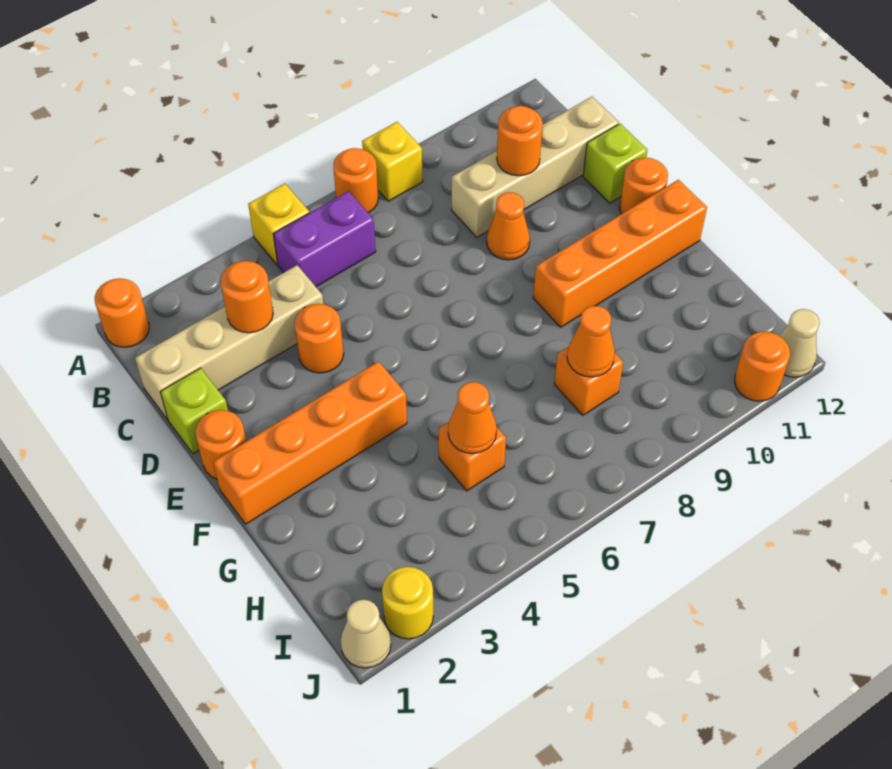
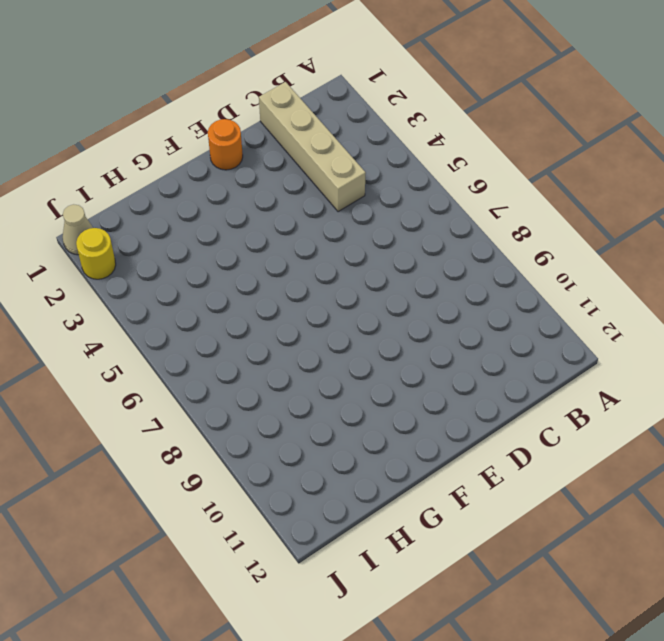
none -> orange 1x1 round brick [95,278,149,347]
none -> yellow 1x1 brick [248,184,309,265]
none -> orange 1x1 round brick [333,148,378,213]

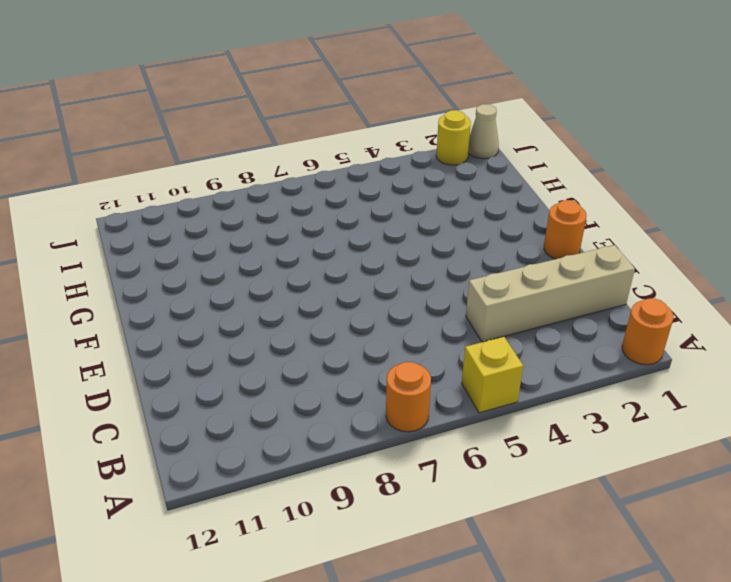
none -> yellow 1x1 brick [362,122,423,201]
none -> purple 1x2 brick [273,191,376,287]
none -> tan 1x4 brick [451,97,619,237]

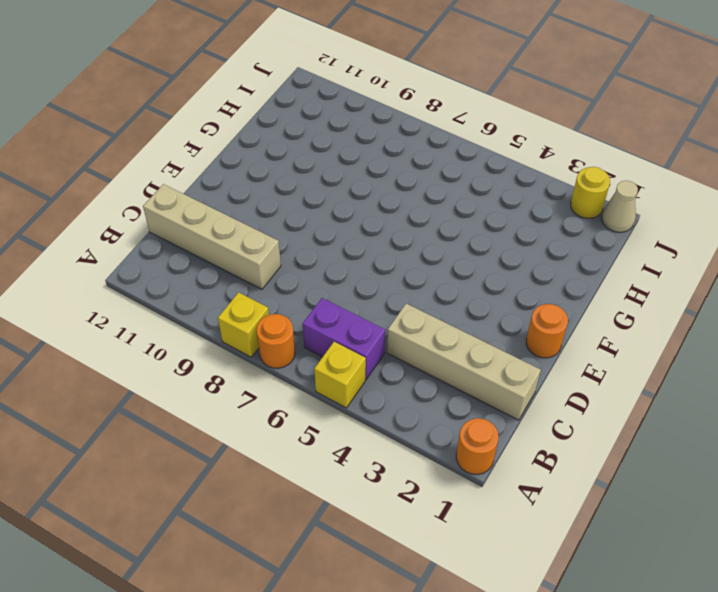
none -> lime 1x1 brick [160,368,228,454]
none -> orange 1x1 round brick [294,304,344,373]
none -> orange 1x1 cone [487,192,530,260]

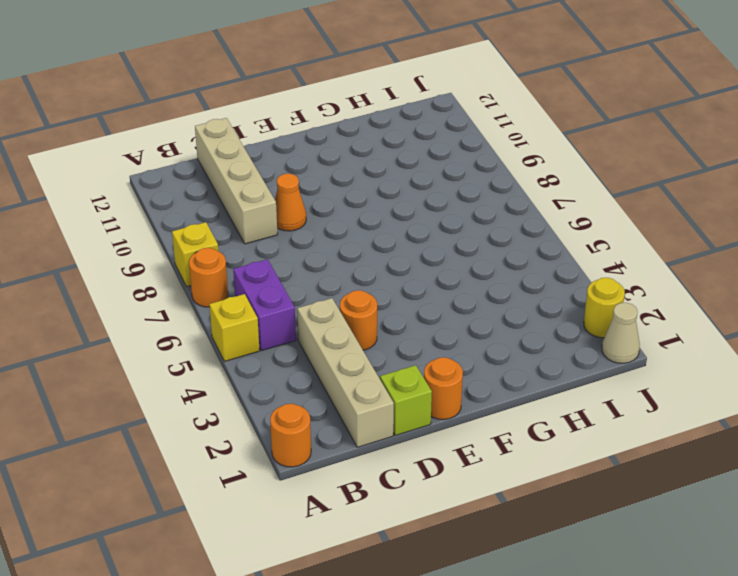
none -> lime 1x1 brick [583,124,647,203]
none -> orange 1x1 round brick [620,158,668,214]
none -> orange 1x4 brick [213,361,407,524]

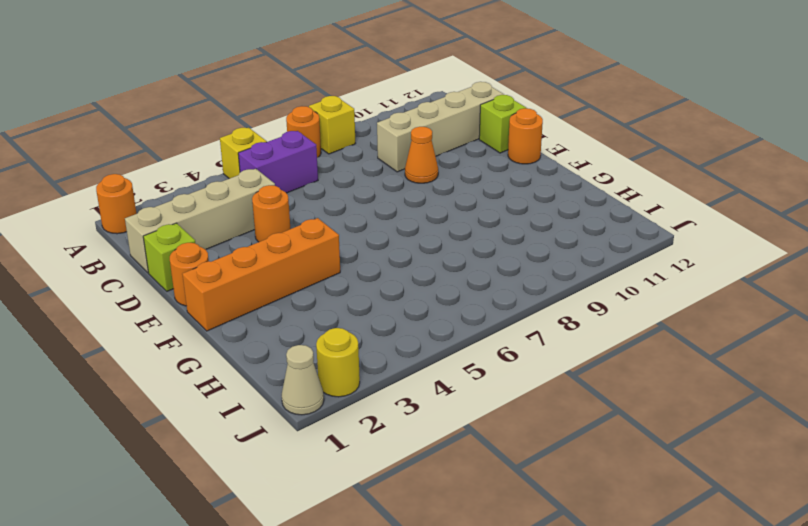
none -> orange 1x4 brick [533,180,707,327]
none -> orange 1x1 brick [439,422,506,491]
none -> orange 1x1 brick [554,347,623,415]

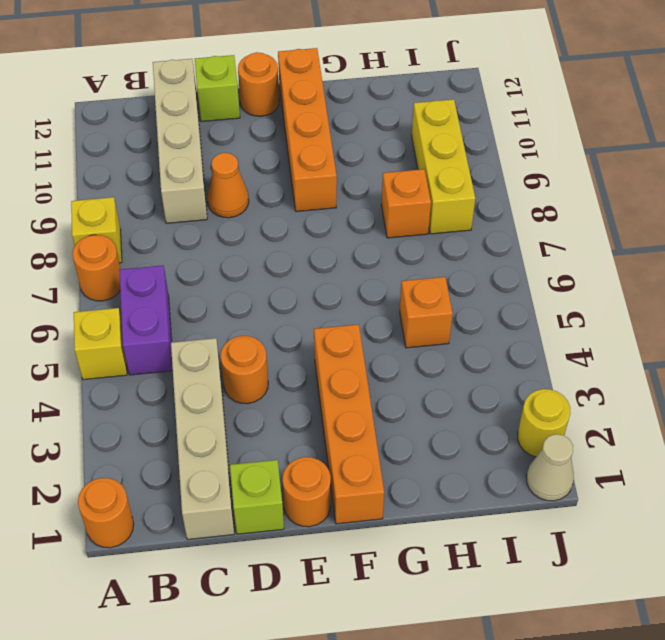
yellow 1x3 brick [412,99,475,234] -> none
none -> orange 1x1 round brick [735,332,790,401]
none -> tan 1x1 cone [780,309,819,377]
none -> orange 1x1 round brick [220,261,273,333]

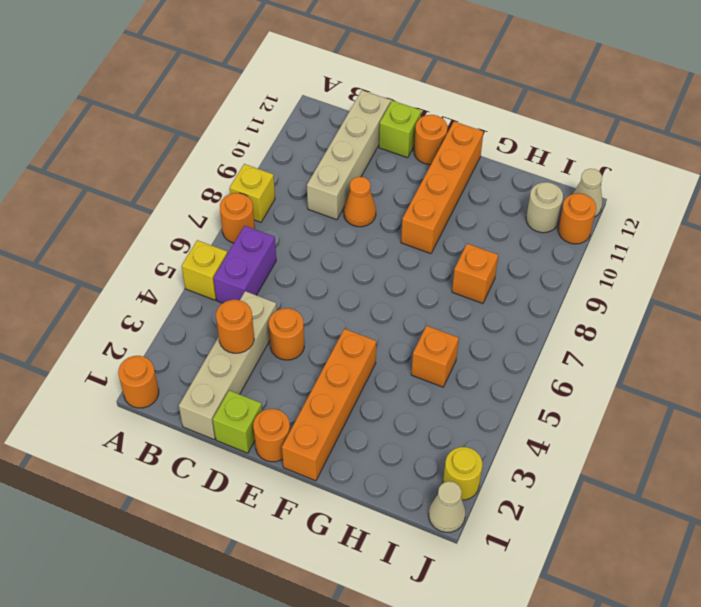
tan 1x1 round brick [526,182,563,233] -> none
none -> orange 1x1 round brick [497,106,543,176]
none -> orange 1x1 cone [448,382,497,454]
none -> orange 1x1 cone [567,306,615,377]

